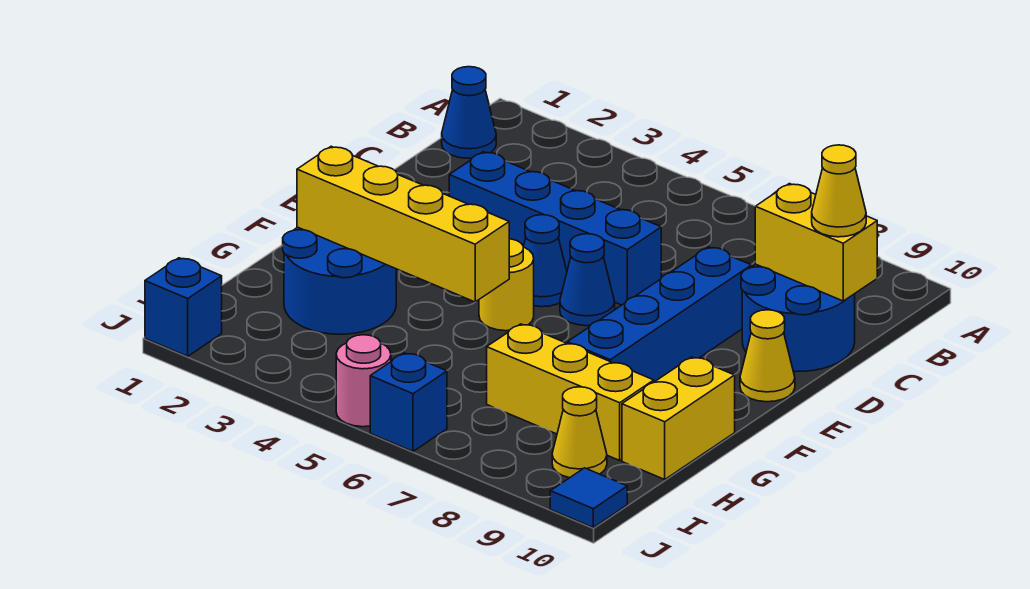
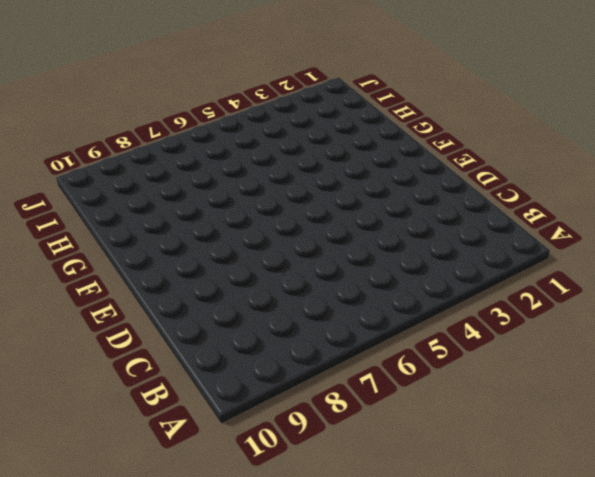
none -> blue 1x1 cone [442,67,496,158]
none -> blue 2x2 round brick [741,265,855,372]
none -> blue 1x4 brick [449,152,661,305]

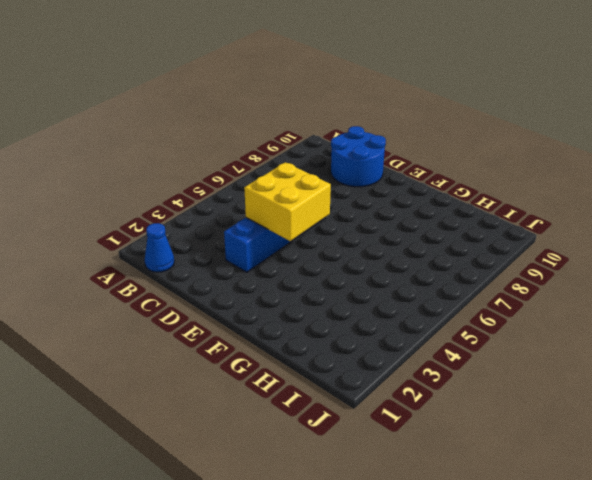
yellow 2x2 brick [244,162,331,241] -> none
none -> blue 1x4 brick [567,247,752,382]
none -> blue 1x1 cone [523,215,567,307]
none -> blue 1x1 cone [560,234,615,326]

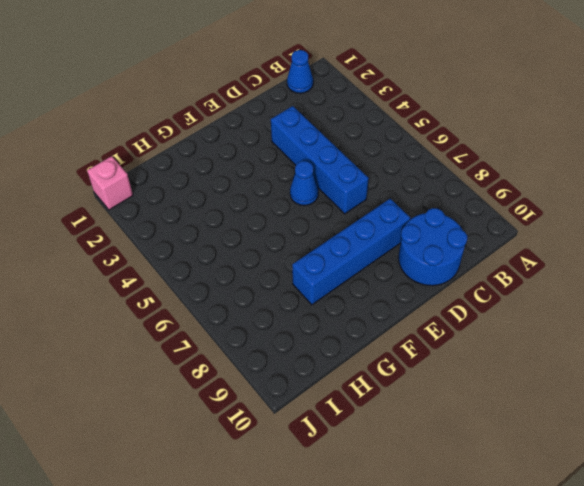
pink 1x1 brick [87,156,133,210] -> blue 1x1 brick [145,258,222,356]
none -> blue 1x1 cone [560,234,615,326]
none -> yellow 1x1 cone [740,310,795,402]
none -> yellow 1x1 round brick [479,239,534,331]

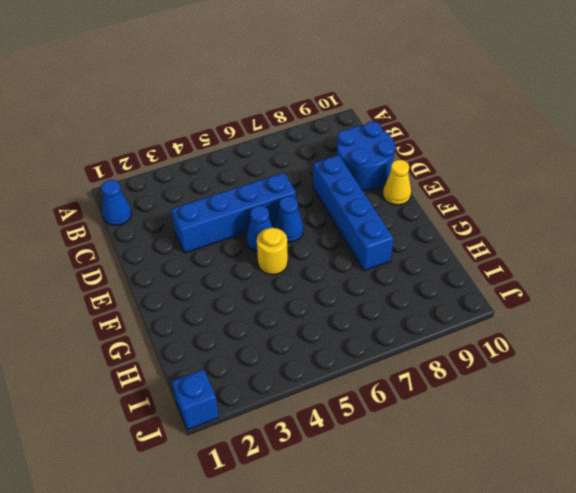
none -> blue 2x2 round brick [283,227,396,334]
none -> yellow 1x2 brick [622,357,735,479]
none -> yellow 1x3 brick [487,324,654,460]

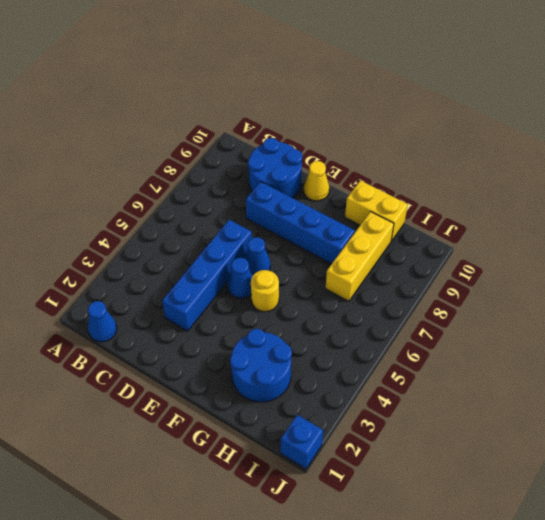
none -> yellow 1x1 cone [552,387,607,478]
none -> pink 1x1 round brick [336,335,391,427]
none -> blue 1x1 brick [370,353,447,451]

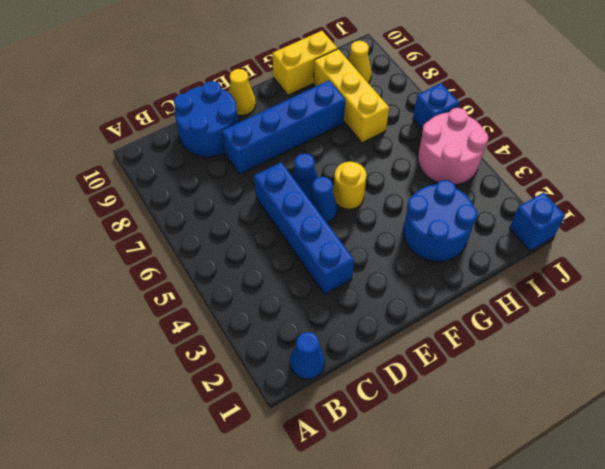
pink 2x2 round brick [418,108,488,185] -> pink 1x1 round brick [336,335,391,427]
none -> blue 1x1 tile [550,468,627,527]
none -> yellow 1x2 brick [755,184,877,301]
none -> yellow 1x4 brick [297,146,509,302]

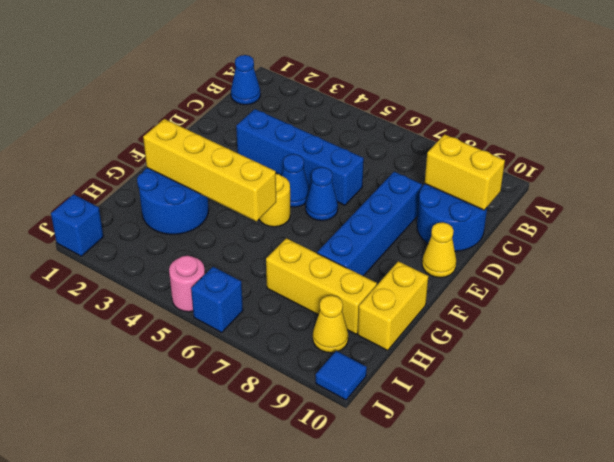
none -> yellow 1x1 cone [812,145,866,237]

